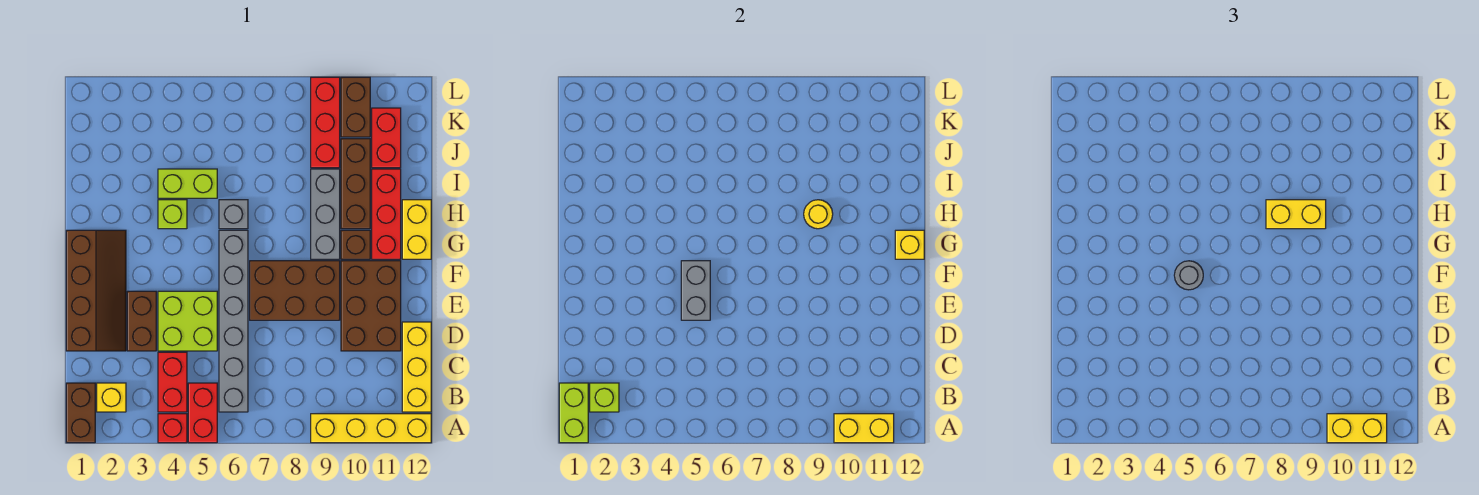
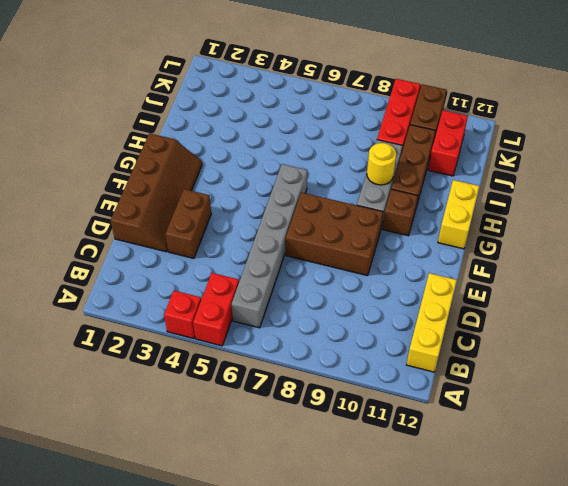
none -> brown 1x2 brick [66,383,95,443]
none -> yellow 1x4 brick [311,414,431,443]
none -> yellow 1x1 brick [97,383,126,412]
none -> red 1x2 brick [158,352,187,412]

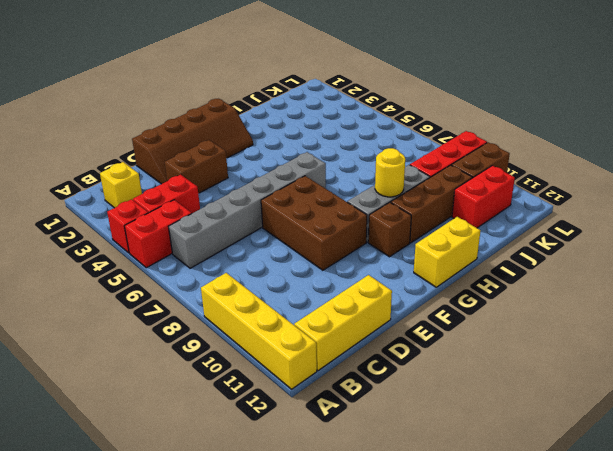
none -> brown 1x2 brick [66,383,95,443]
none -> lime 2x2 brick [158,291,217,351]
none -> brown 2x3 brick [341,261,401,351]
none -> red 1x3 brick [372,169,401,259]

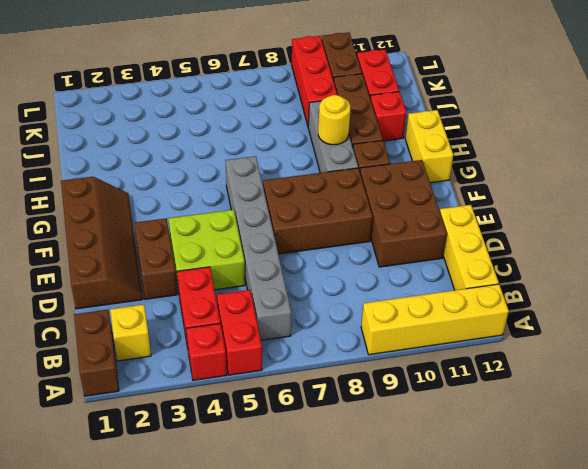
red 1x1 brick [370,92,406,141] -> red 1x3 brick [372,169,401,259]
none -> lime 1x1 brick [158,200,187,229]
none -> grey 1x1 brick [219,200,248,229]
none -> lime 1x2 brick [158,169,217,198]
none -> lime 1x2 brick [559,383,588,443]

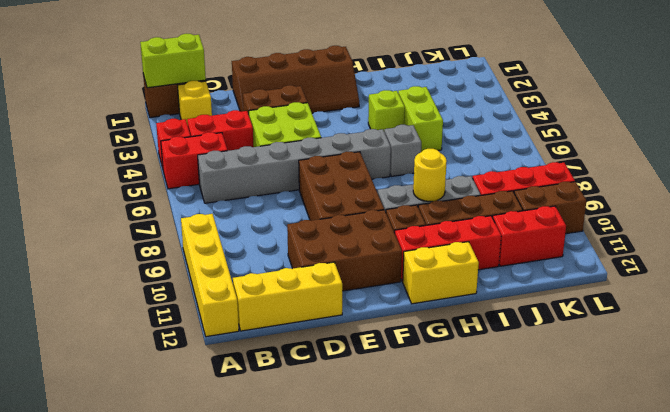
none -> yellow 1x2 brick [834,414,894,443]
none -> lime 1x1 brick [590,383,619,412]
none -> grey 1x2 brick [681,261,710,320]
none -> yellow 1x1 brick [895,230,924,259]

